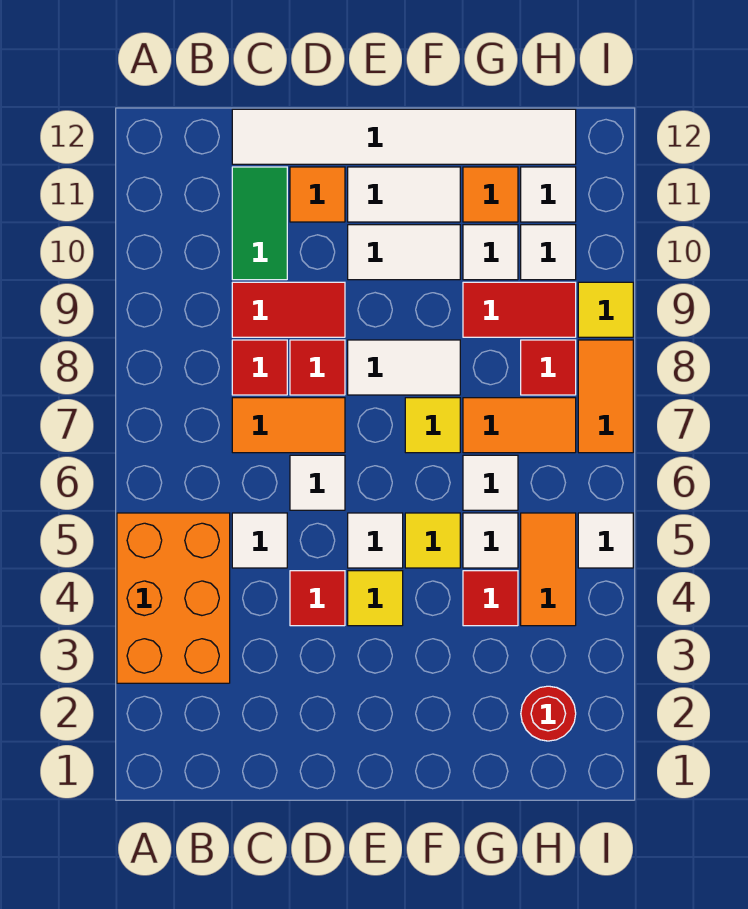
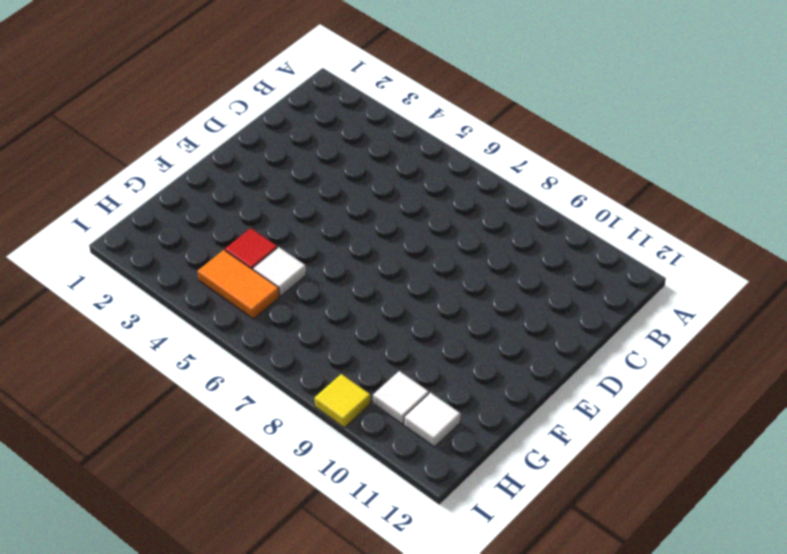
none -> orange 2x3 brick [117,513,230,683]
none -> white 1x1 tile [232,513,287,568]
none -> orange 1x2 tile [232,398,345,453]
none -> red 1x1 tile [232,340,287,395]

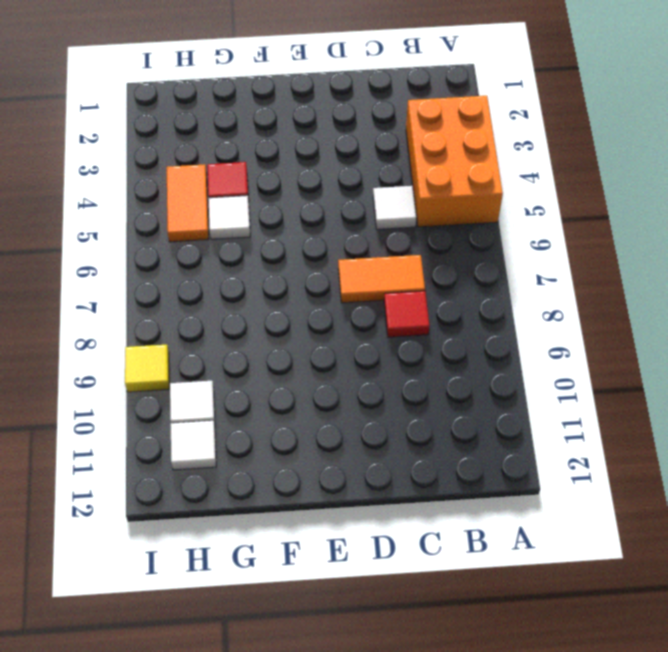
none -> red 1x2 tile [232,282,345,337]
none -> green 1x2 tile [232,167,287,280]
none -> white 1x6 tile [232,109,576,164]
none -> red 1x1 tile [290,571,345,626]

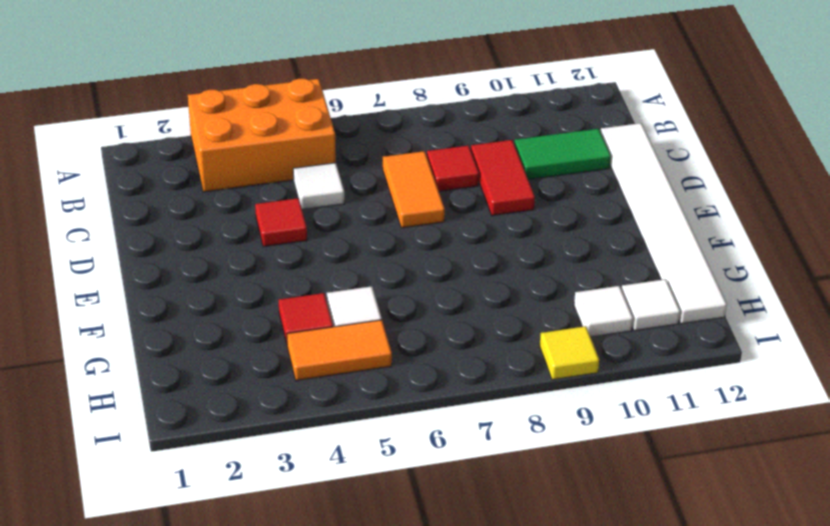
none -> white 1x1 tile [290,455,345,510]
none -> red 1x1 tile [290,340,345,395]
none -> orange 1x1 tile [290,167,345,222]
none -> yellow 1x1 tile [348,571,403,626]

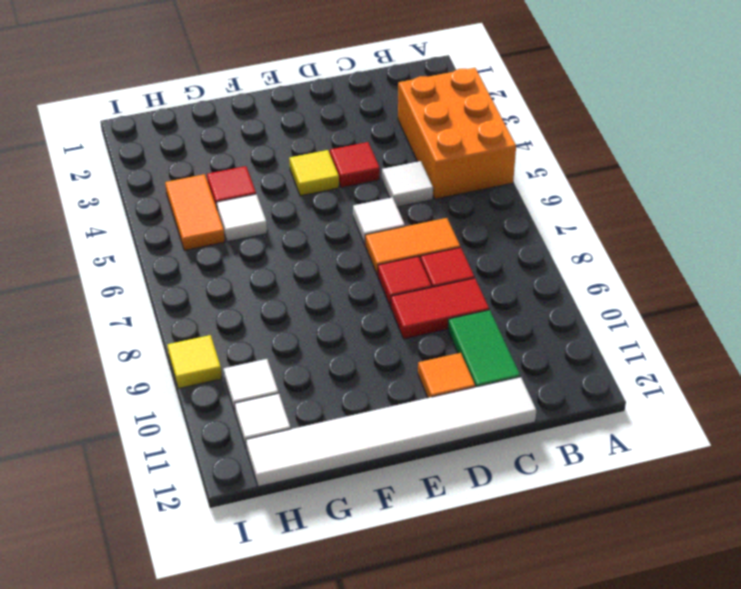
none -> white 1x1 tile [348,513,403,568]
none -> white 1x2 tile [348,340,460,395]
none -> white 1x2 tile [348,225,460,280]
none -> white 1x2 tile [348,167,460,222]

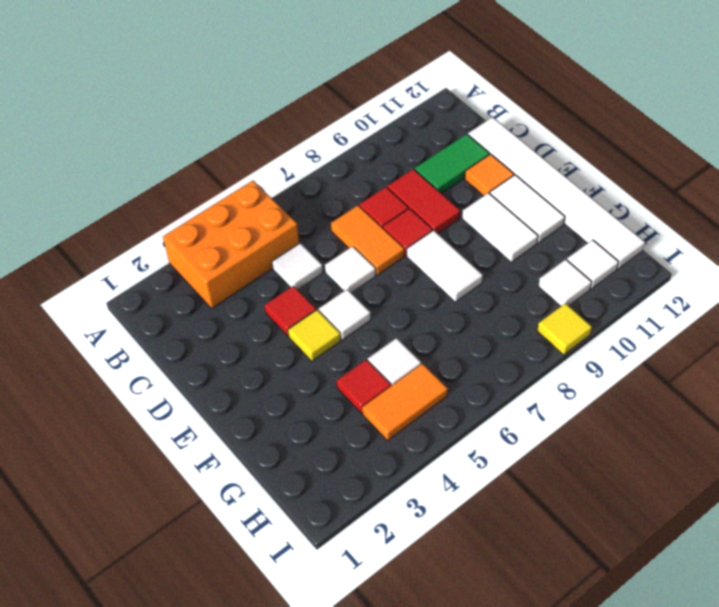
none -> yellow 1x1 tile [405,513,460,568]
none -> yellow 1x1 tile [405,398,460,453]
none -> white 1x1 tile [463,455,518,510]
none -> orange 1x2 tile [463,398,576,453]

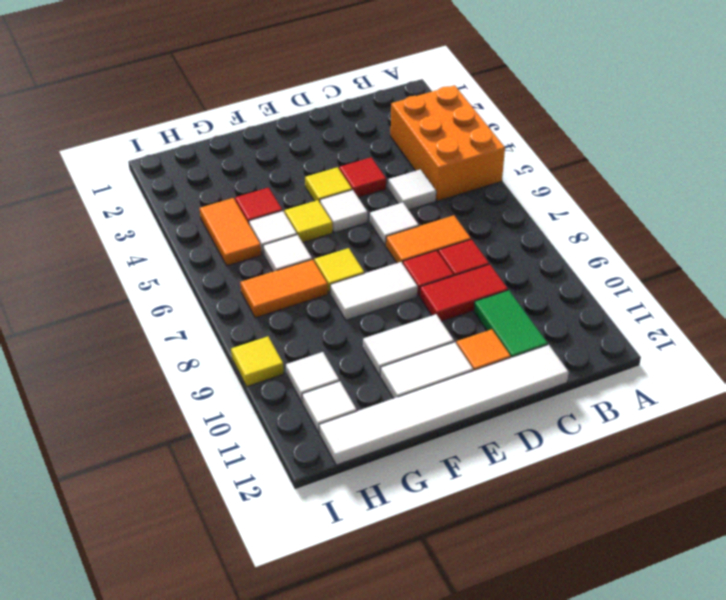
none -> red 1x2 tile [463,282,576,337]
none -> white 1x1 tile [463,225,518,280]
none -> orange 1x1 tile [463,167,518,222]
none -> red 1x1 round brick [521,686,576,741]

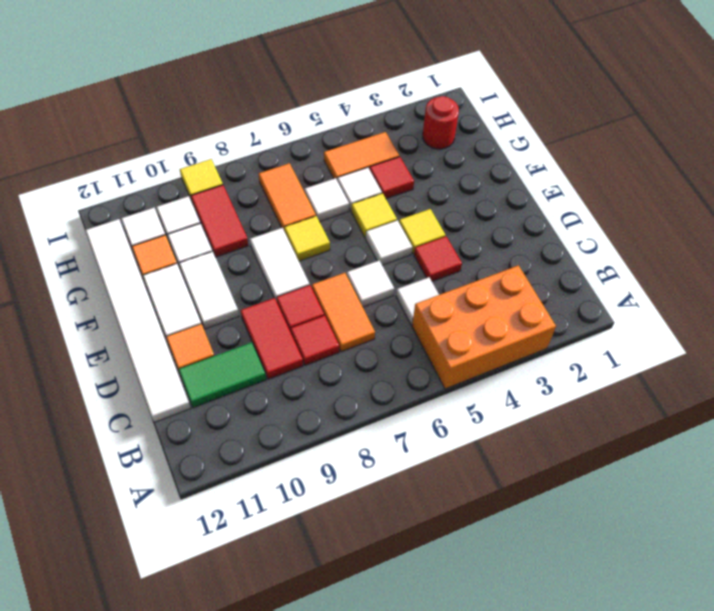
none -> red 1x1 tile [521,340,576,395]
none -> white 1x1 tile [578,513,633,568]
none -> orange 1x2 tile [578,340,633,453]

